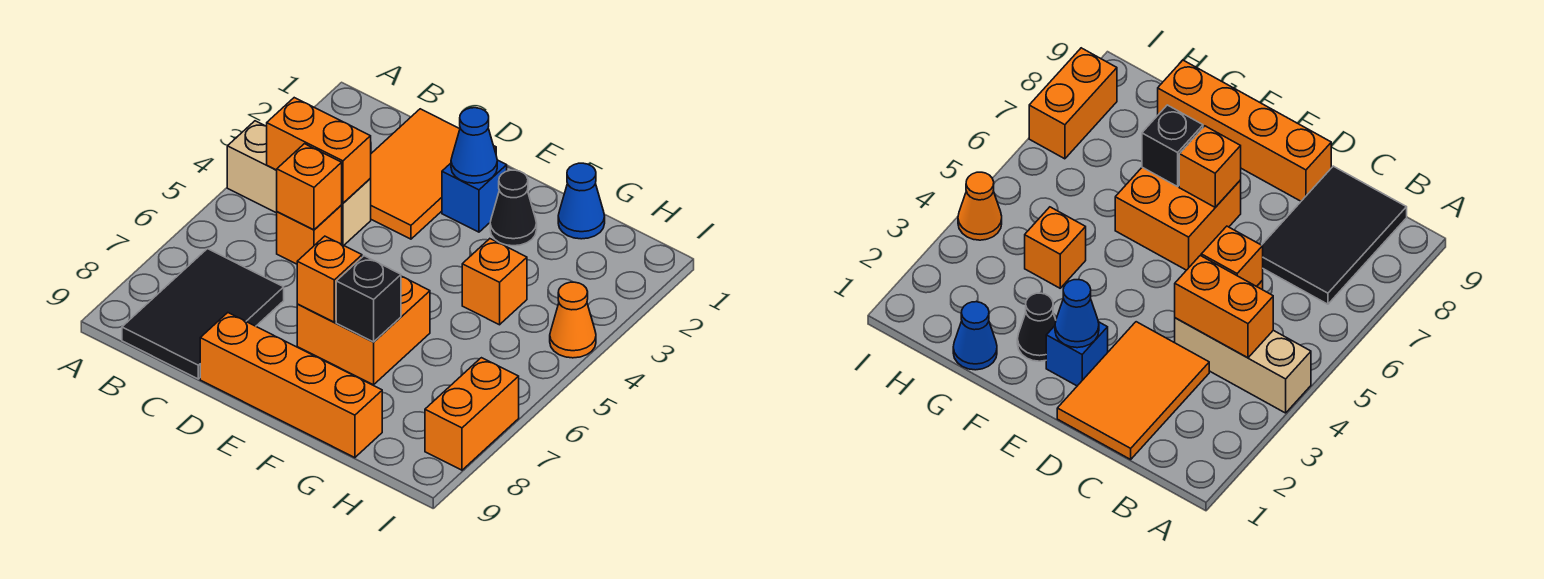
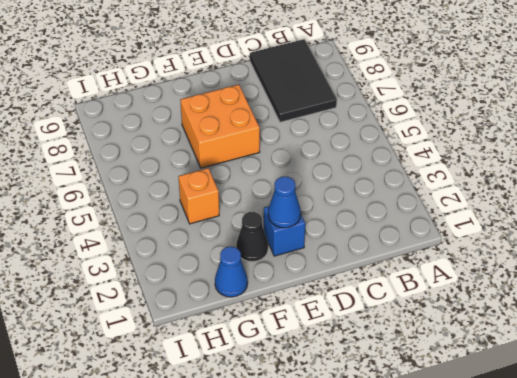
none -> tan 1x3 brick [227,121,371,245]
none -> orange 2x3 tile [370,109,496,239]
none -> orange 1x1 brick [277,205,342,264]

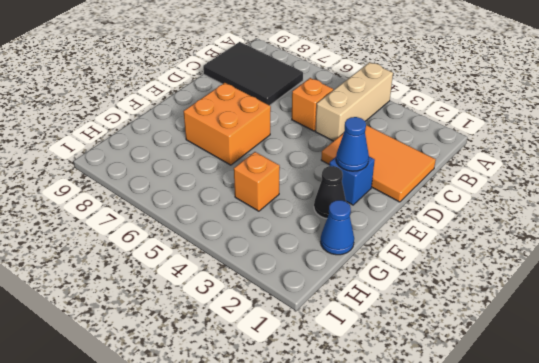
none -> orange 1x4 brick [200,313,382,458]
none -> orange 1x1 cone [550,282,596,358]
none -> orange 1x2 brick [425,358,519,470]

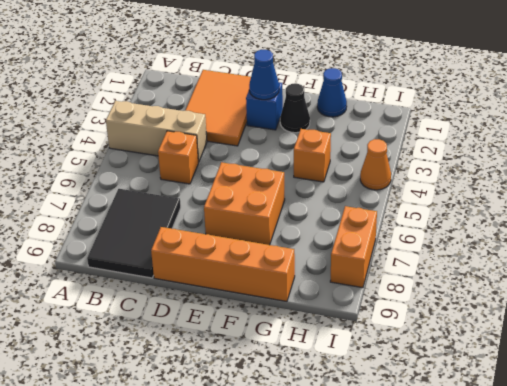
none -> orange 1x2 brick [267,98,371,203]
none -> orange 1x1 brick [277,144,342,230]
none -> orange 1x1 brick [297,236,362,322]

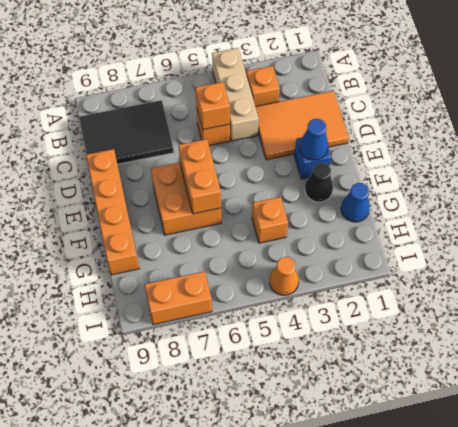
orange 1x1 brick [246,66,280,106] -> orange 1x1 brick moved to [297,236,362,322]
orange 1x2 brick [179,139,221,214] -> orange 1x2 brick moved to [267,98,371,203]
none -> black 1x1 brick [336,256,401,342]

